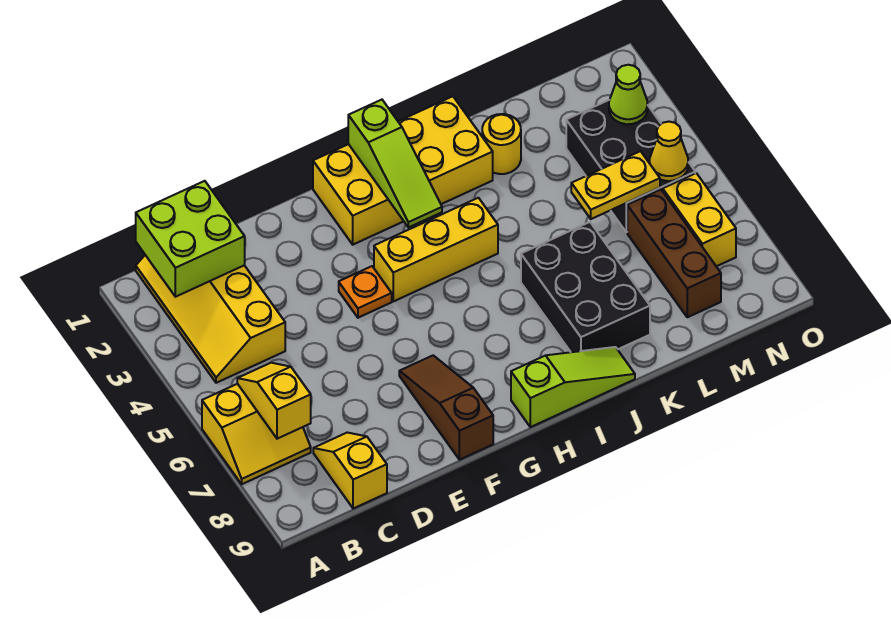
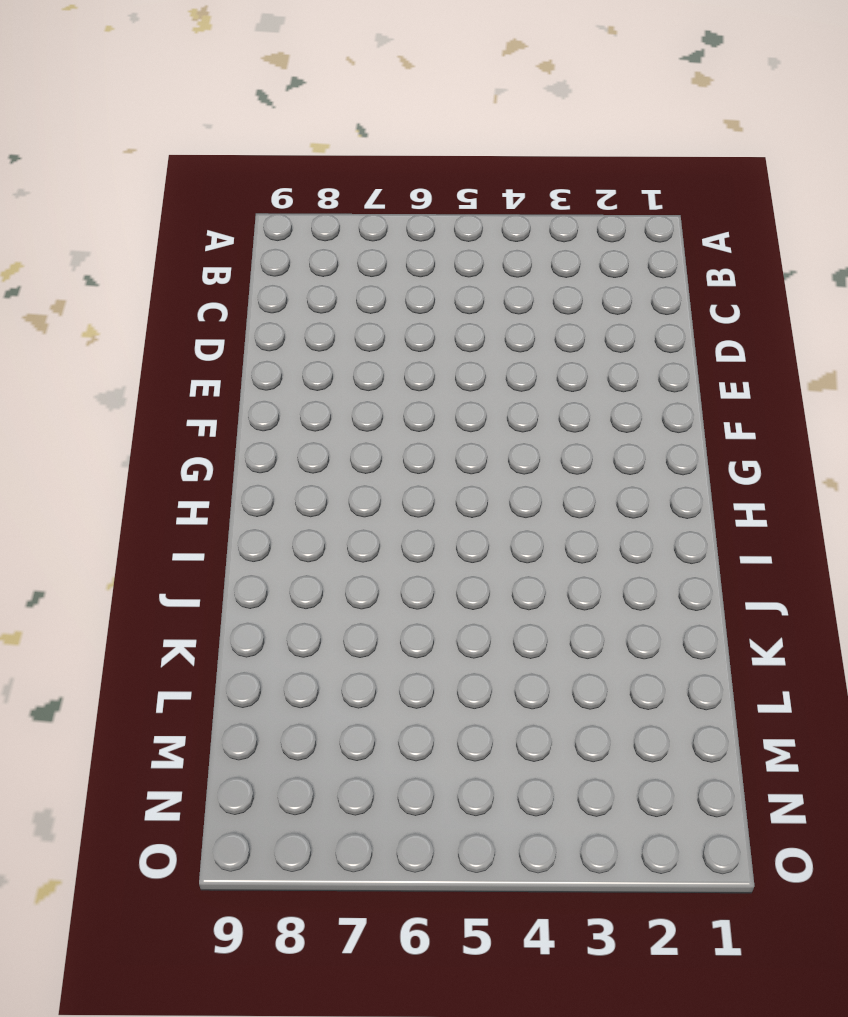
none -> yellow 2x2 slope [202,384,311,484]
none -> yellow 2x4 slope [136,255,285,383]
none -> yellow 1x2 slope [313,433,387,509]

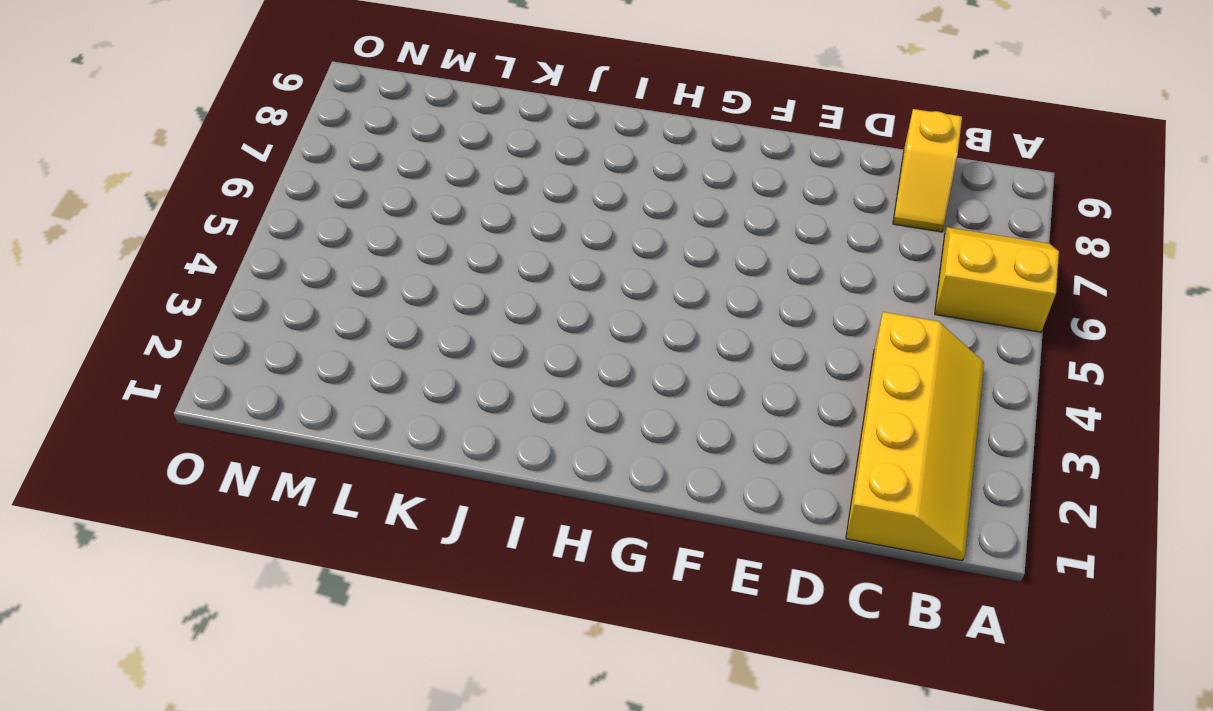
none -> orange 1x1 plate [339,266,392,318]
none -> brown 1x3 slope [399,355,493,460]
none -> yellow 2x4 brick [313,96,493,245]

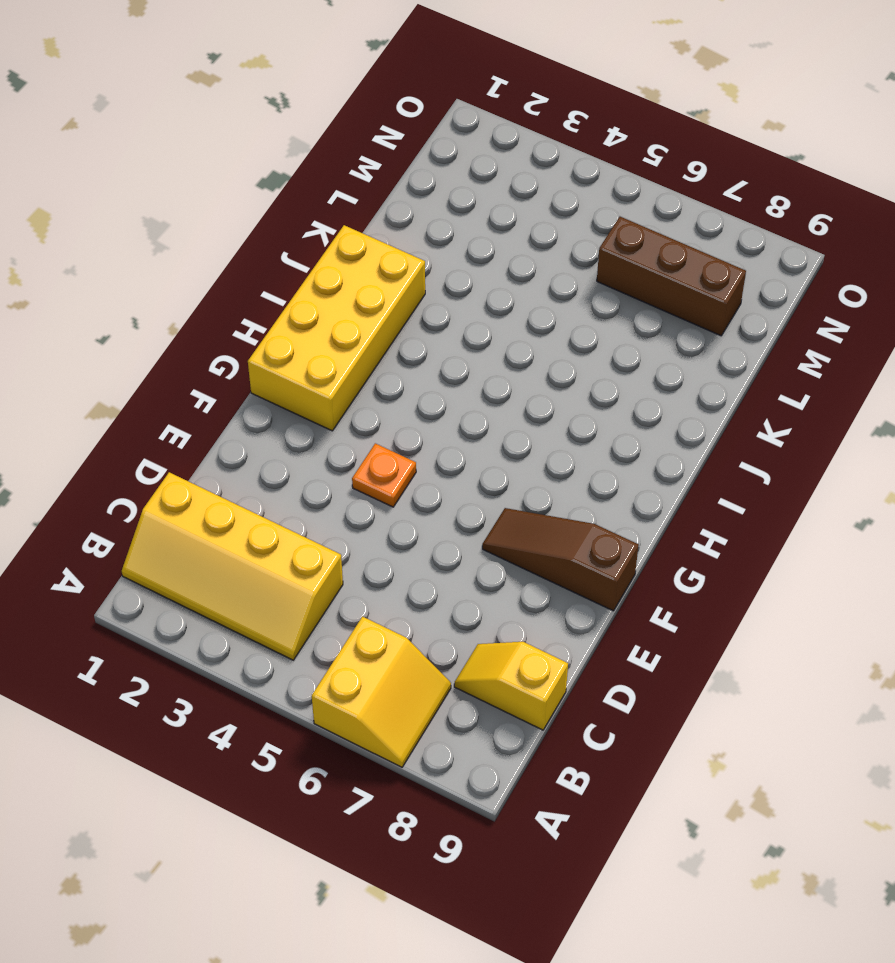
none -> yellow 1x3 brick [374,198,498,301]
none -> lime 1x3 slope [511,347,635,427]
none -> black 2x3 brick [521,222,650,352]

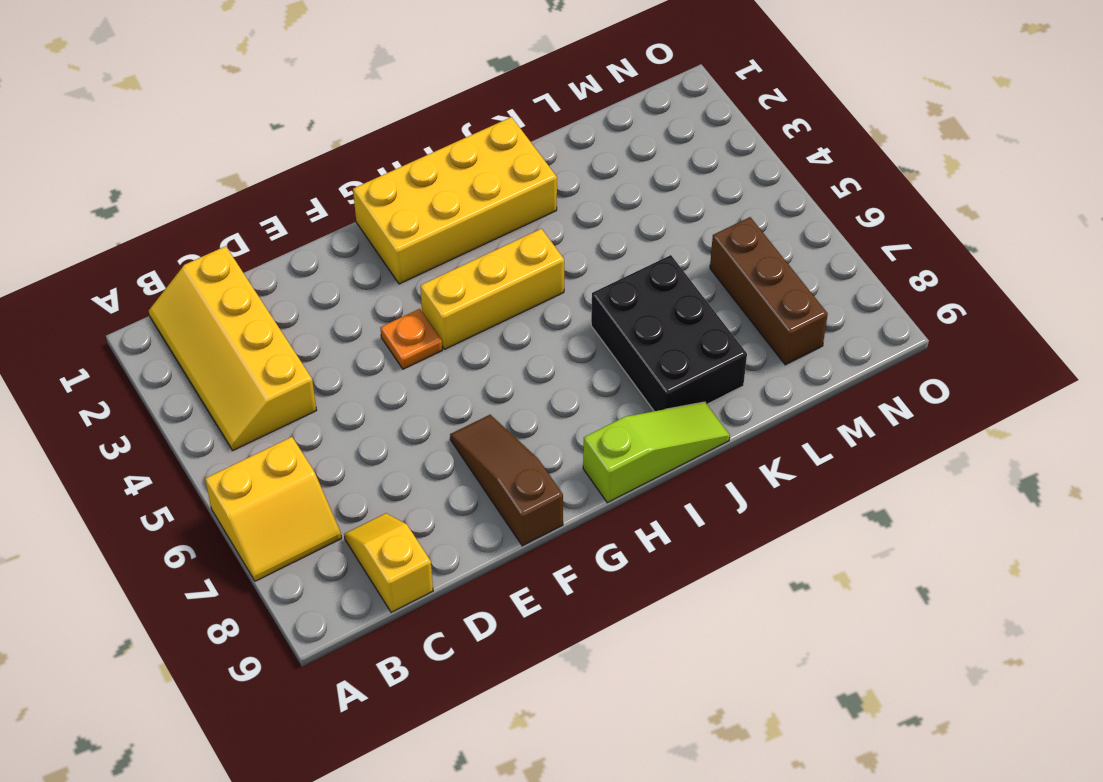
none -> yellow 1x1 round brick [482,114,521,174]
none -> black 2x3 brick [566,100,695,232]
none -> yellow 1x2 brick [663,173,736,266]

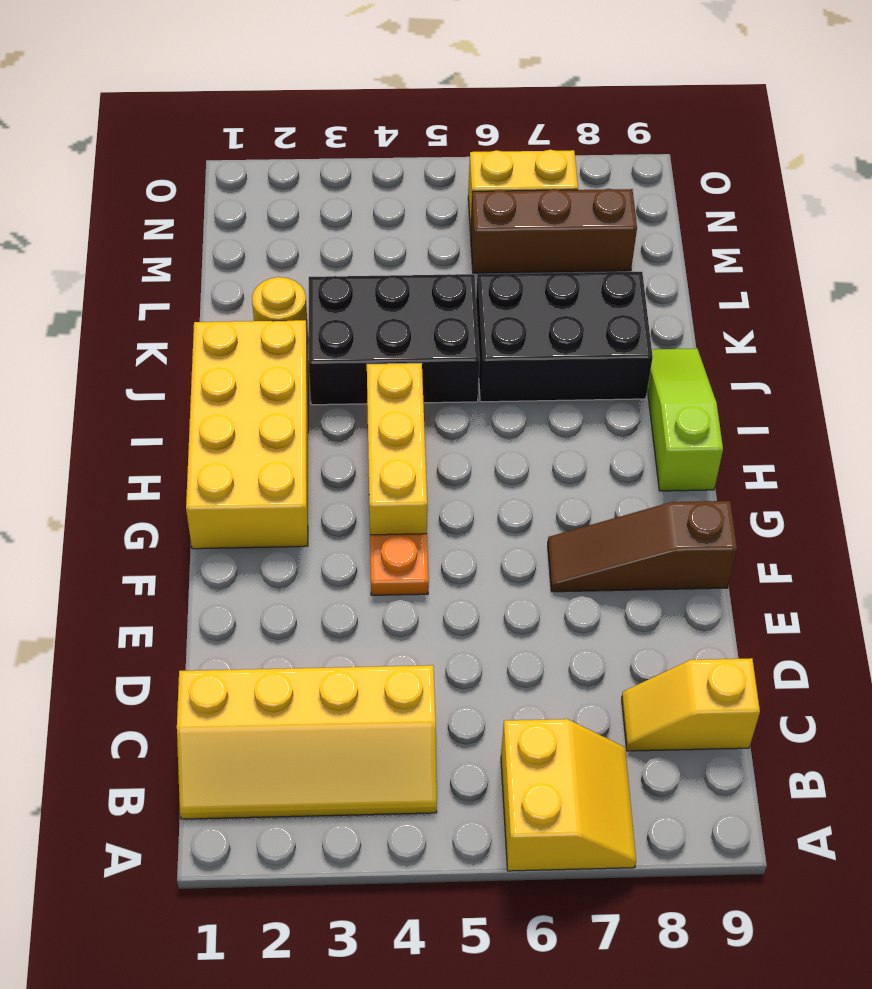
black 2x3 brick [309,274,480,405] -> black 2x3 brick moved to [566,100,695,232]
none -> lime 2x2 brick [136,181,245,297]
none -> yellow 1x2 slope [237,363,311,439]
none -> lime 1x3 slope [348,100,442,227]

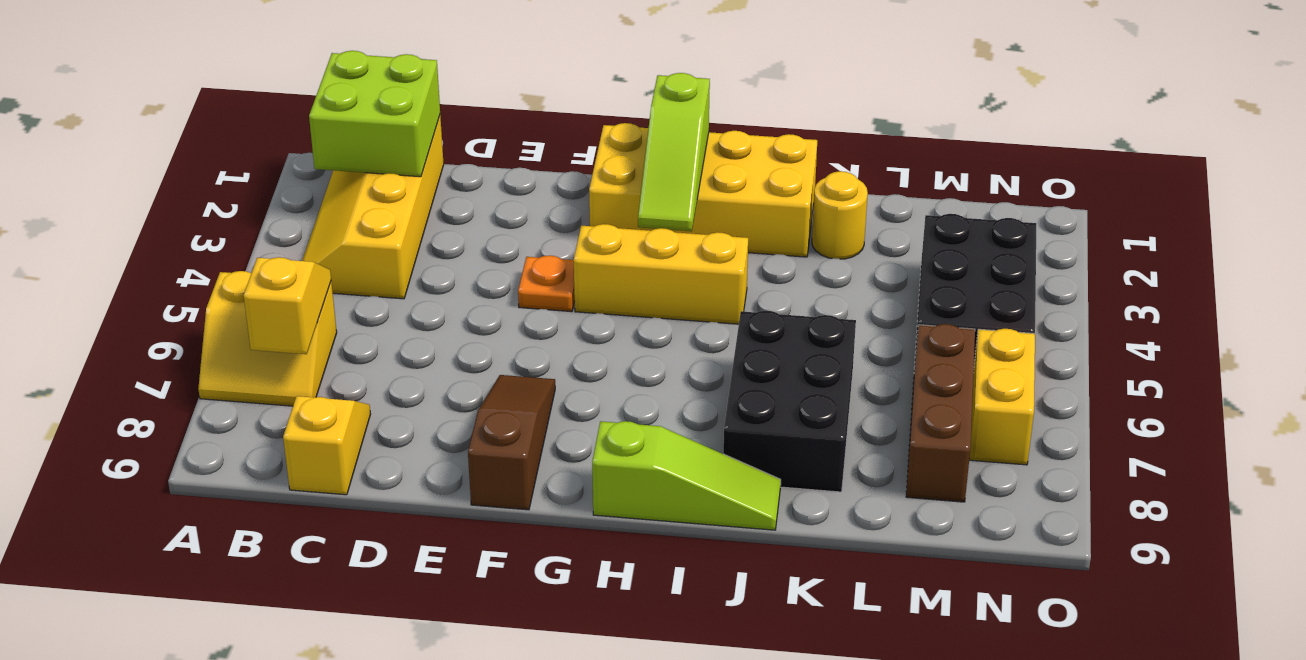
none -> yellow 1x2 plate [571,151,660,219]
none -> lime 1x1 cone [609,65,648,124]
none -> yellow 1x1 cone [650,122,688,181]

